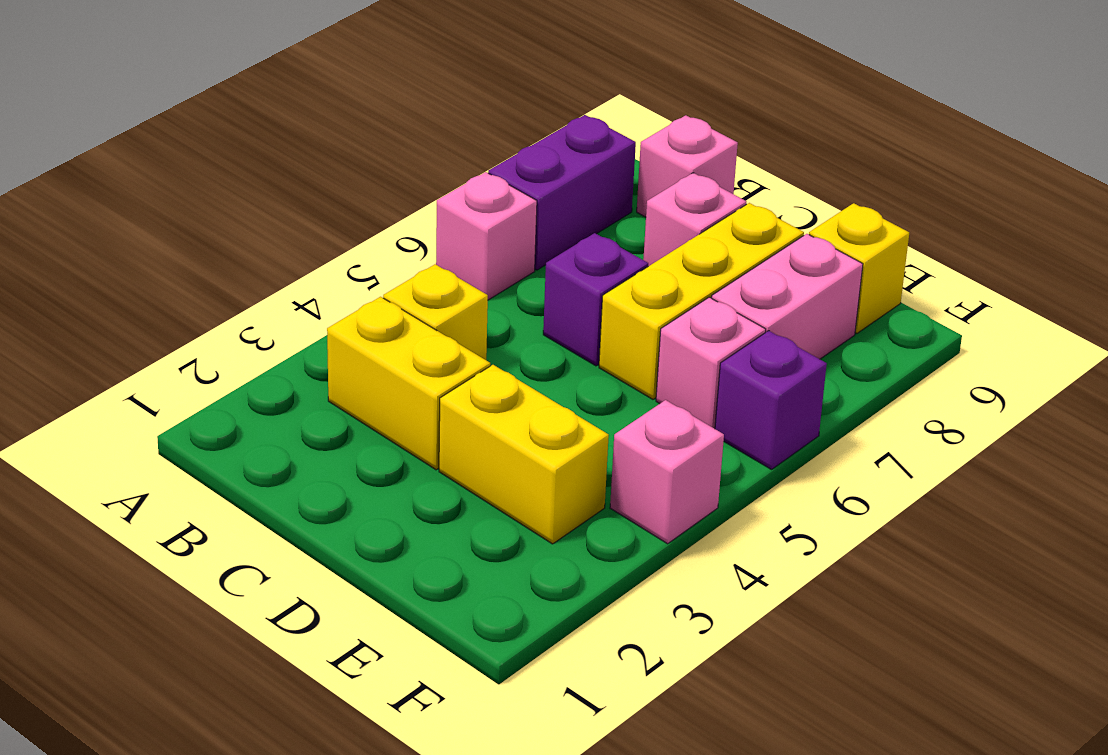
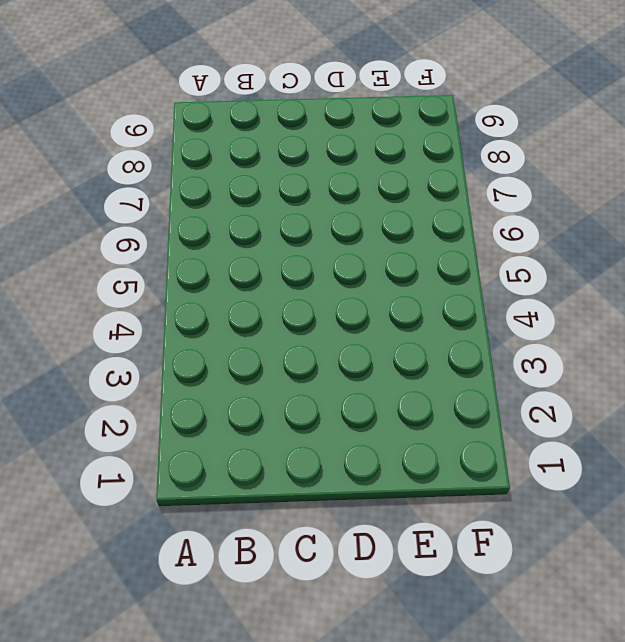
none -> pink 1x1 brick [436,172,537,300]
none -> purple 1x2 brick [488,115,636,270]
none -> yellow 1x2 brick [327,297,490,470]

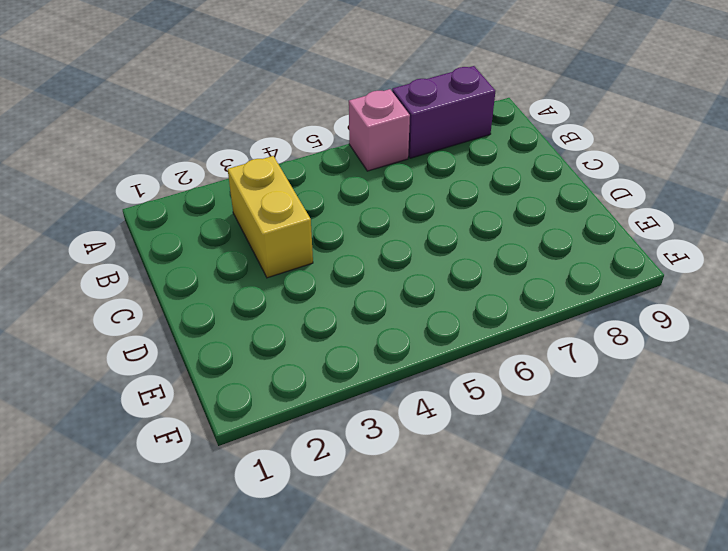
none -> yellow 1x1 brick [383,264,488,360]
none -> pink 1x1 brick [637,115,738,217]
none -> purple 1x1 brick [543,233,648,366]

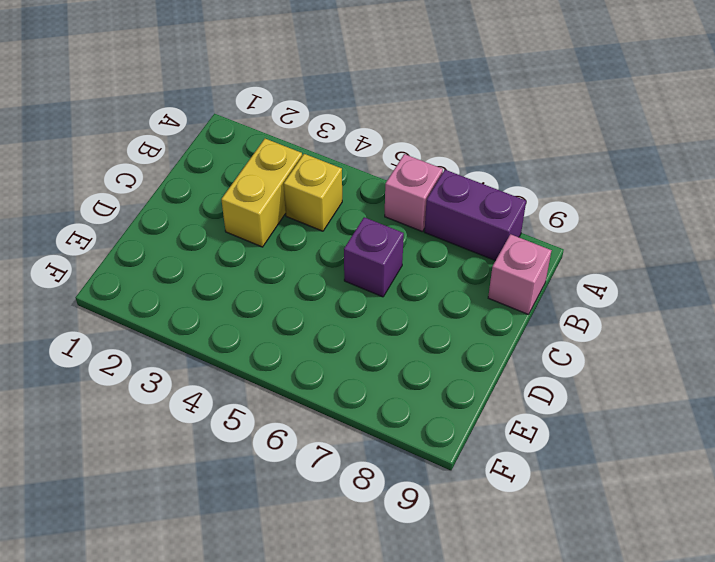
none -> pink 1x1 brick [643,173,746,266]
none -> yellow 1x2 brick [439,365,609,544]
none -> yellow 1x3 brick [599,203,804,399]

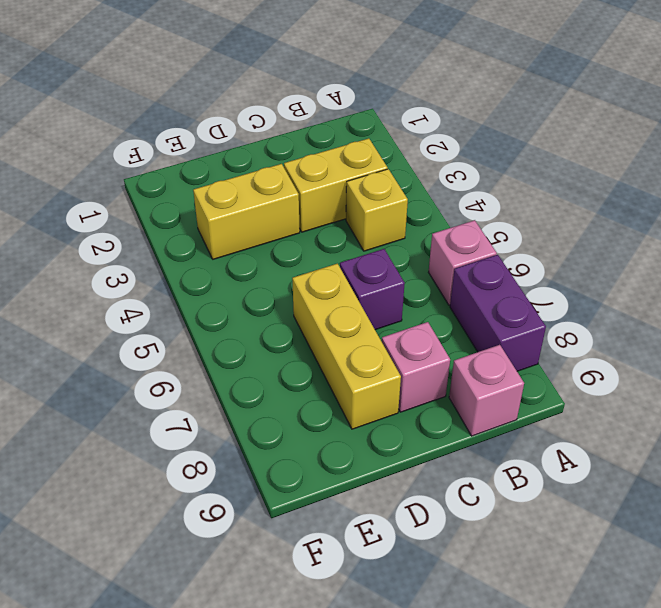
none -> pink 1x1 brick [656,297,766,429]
none -> pink 1x2 brick [711,234,863,359]
none -> yellow 1x1 brick [809,203,909,333]

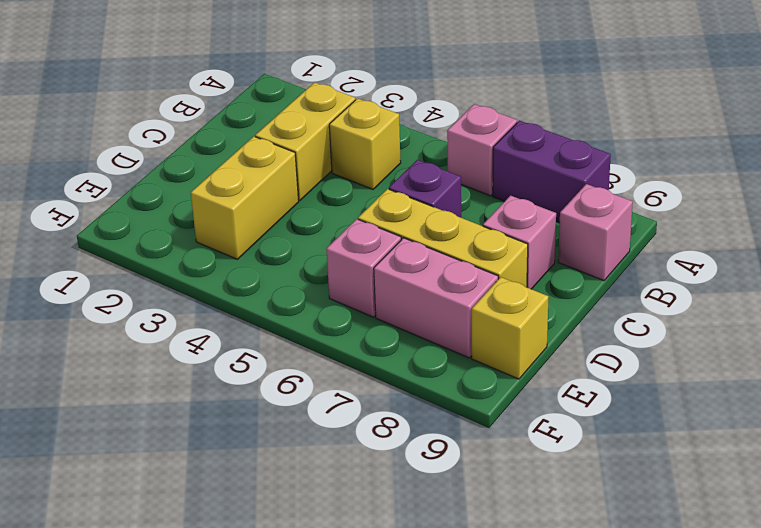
none -> pink 1x1 brick [610,400,724,544]
none -> purple 1x1 brick [715,331,827,469]

